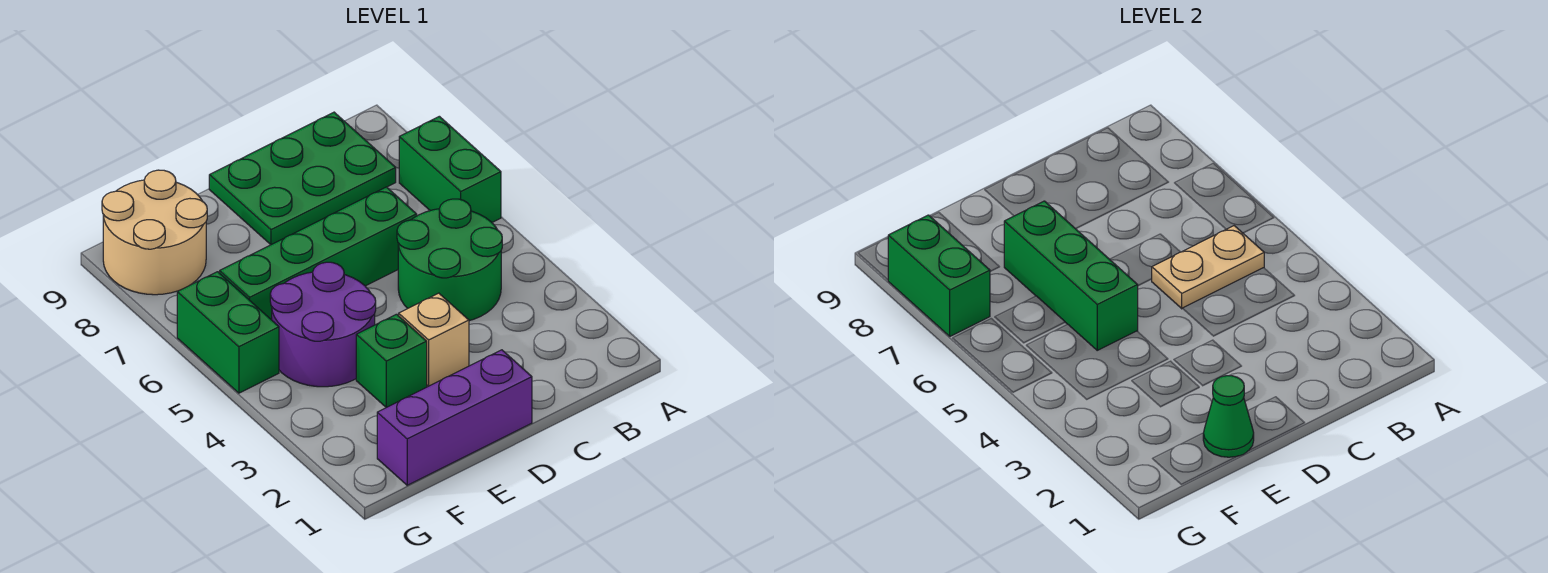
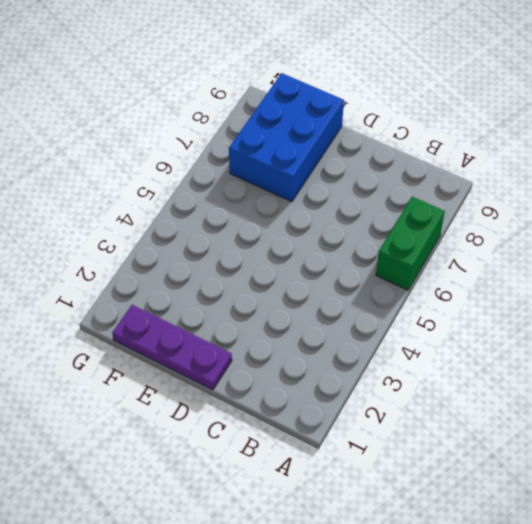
purple 1x3 plate [112,305,232,390] -> purple 1x3 brick [377,350,532,485]
blue 2x3 brick [229,73,344,202] -> tan 2x2 round brick [102,170,207,295]
none -> green 2x2 round brick [397,199,502,321]
none -> green 2x3 plate [209,112,396,245]
none -> green 1x4 brick [220,187,417,320]

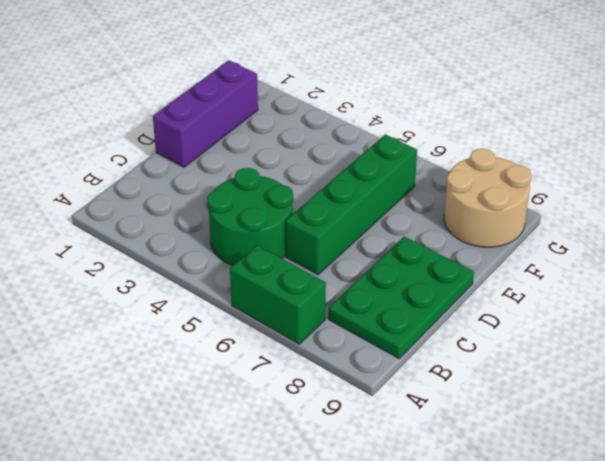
none -> tan 1x1 brick [399,293,469,386]
none -> green 1x1 brick [356,314,427,407]
none -> purple 2x2 round brick [270,262,376,387]

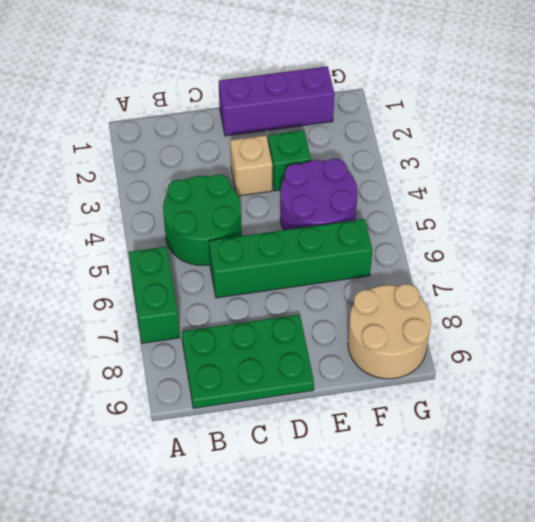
none -> green 1x2 brick [177,272,279,393]
none -> tan 1x2 plate [1152,226,1264,309]
none -> green 1x1 cone [1203,376,1254,457]

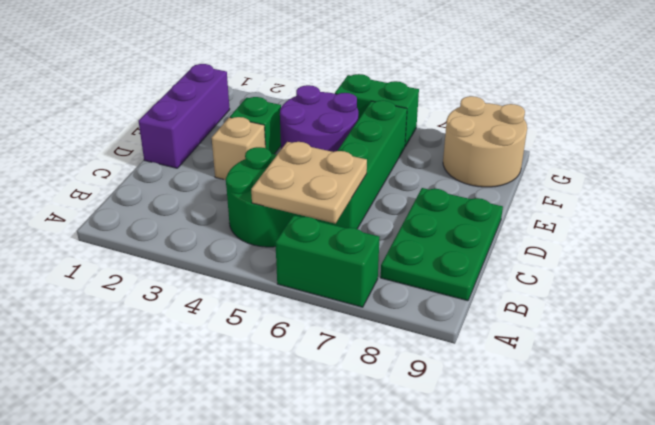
tan 2x2 plate [251,142,367,224] -> tan 1x2 plate [1152,226,1264,309]
none -> green 1x1 cone [1203,376,1254,457]
none -> green 1x3 brick [1004,201,1138,350]
none -> green 1x2 brick [888,215,990,336]

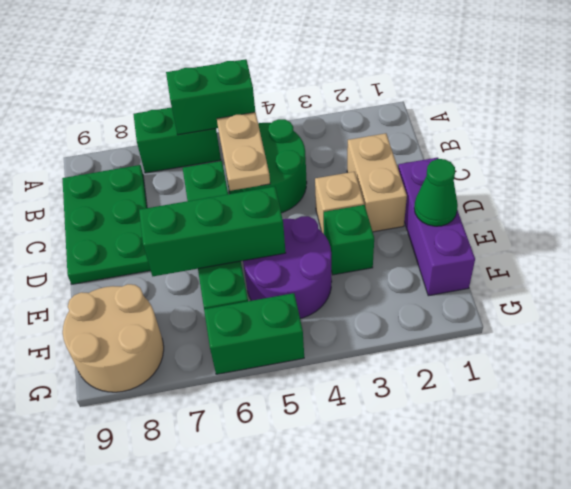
green 1x2 brick [166,59,255,135] -> green 1x2 brick moved to [888,215,990,336]
tan 1x2 brick [347,133,407,232] -> none

